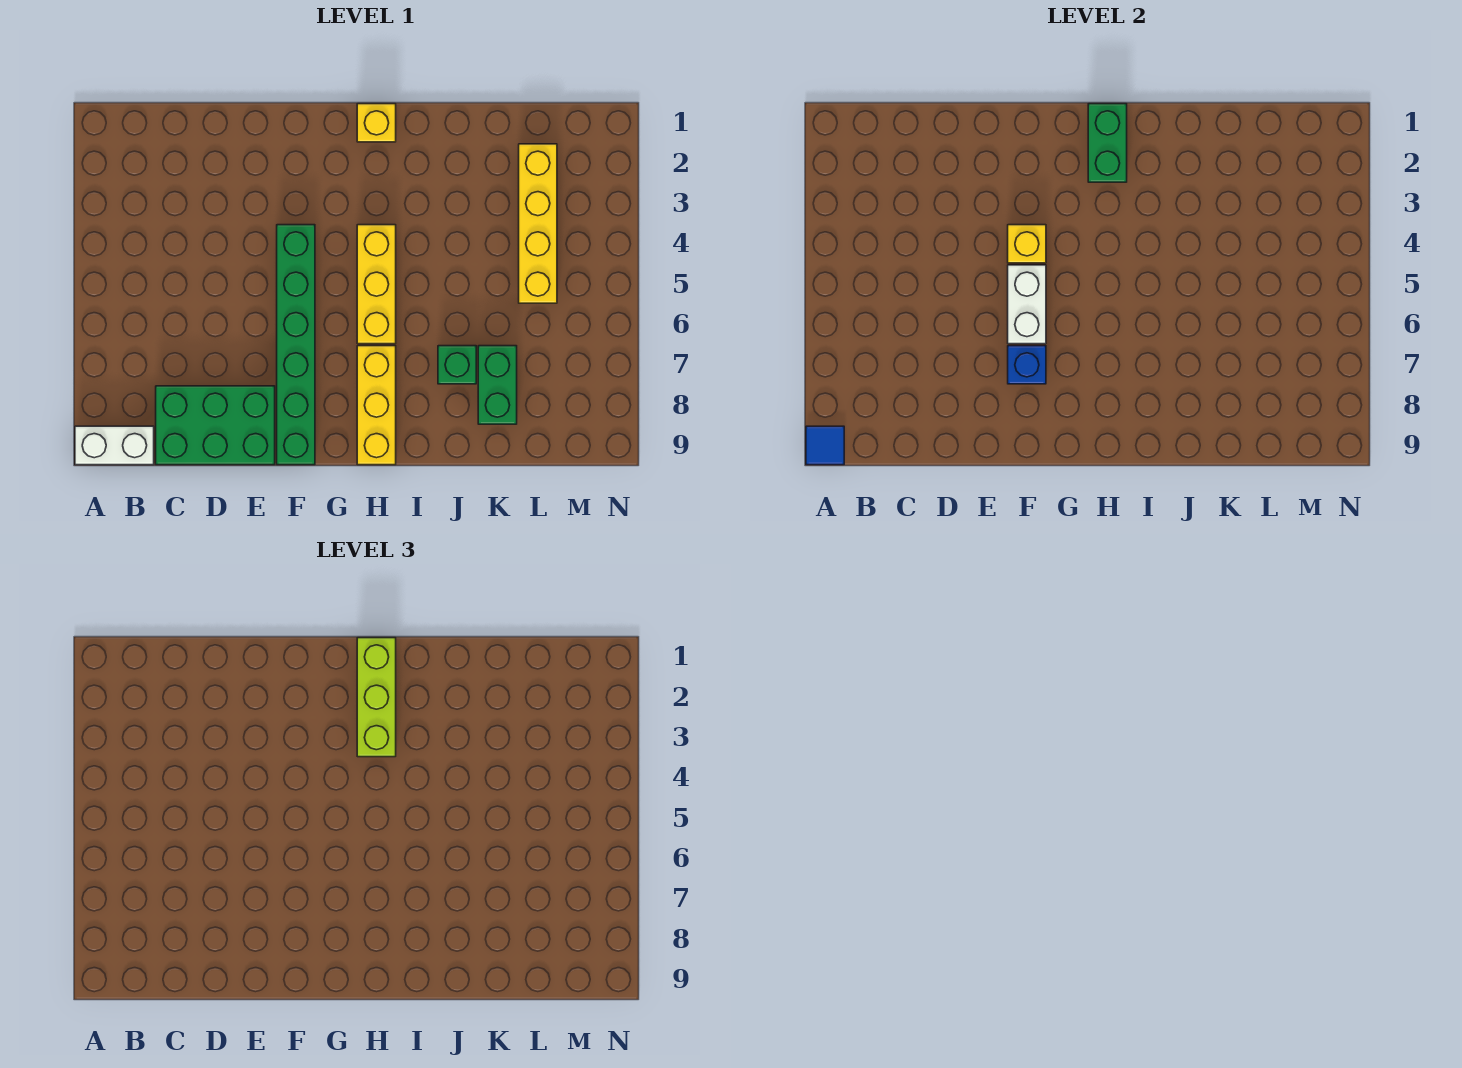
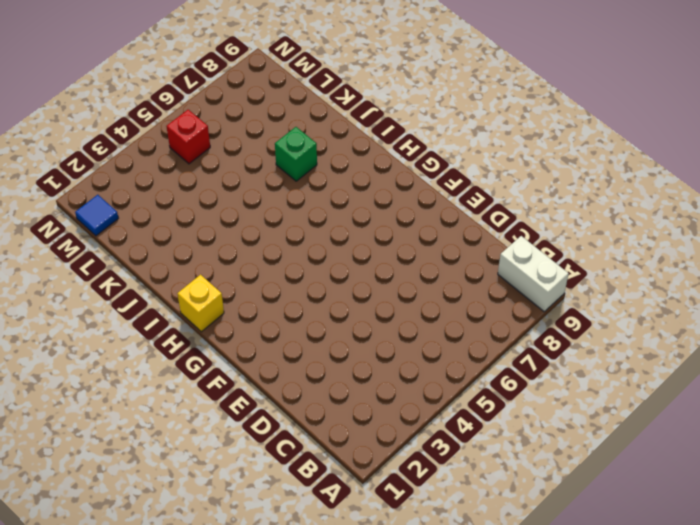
blue 1x1 tile [75,195,119,236] -> blue 1x1 tile moved to [806,426,844,465]
red 1x1 brick [166,110,210,164] -> none
none -> green 2x3 brick [156,386,275,465]
none -> green 1x6 brick [277,225,315,465]
none -> yellow 1x3 brick [357,225,396,344]

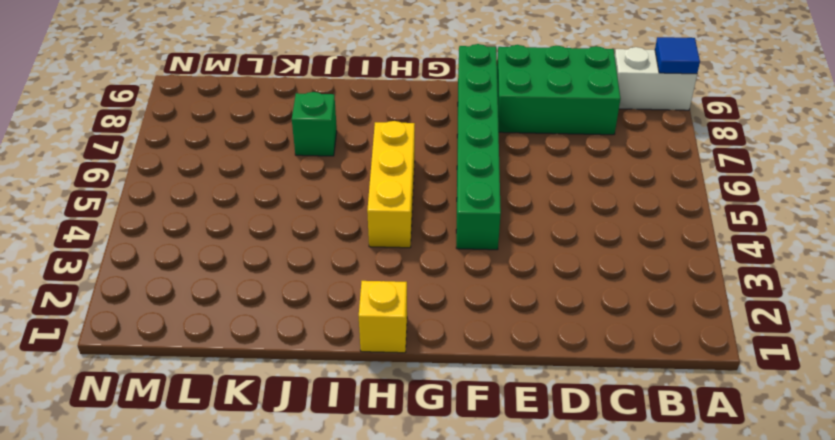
none -> yellow 1x3 brick [357,346,396,465]
none -> green 1x2 brick [478,346,517,424]
none -> yellow 1x4 brick [519,144,557,303]

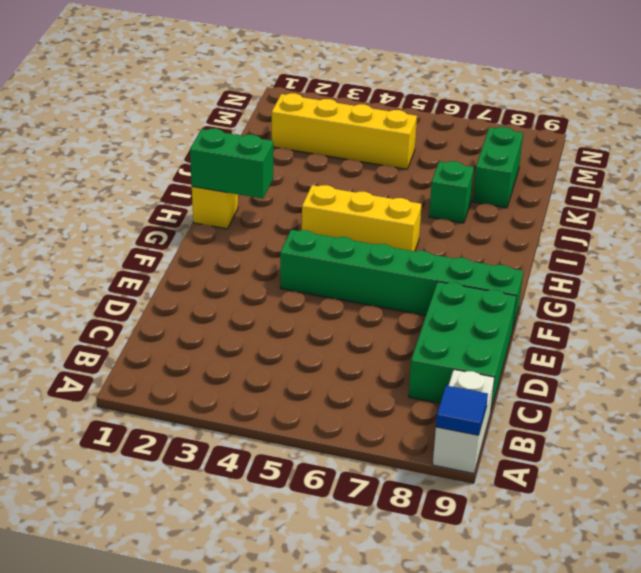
green 1x2 brick [473,127,523,208] -> green 1x2 brick turned to [478,346,517,424]
none -> yellow 1x3 brick [357,346,396,465]
none -> yellow 1x1 brick [1008,225,1046,263]
none -> white 1x2 brick [1008,265,1046,344]

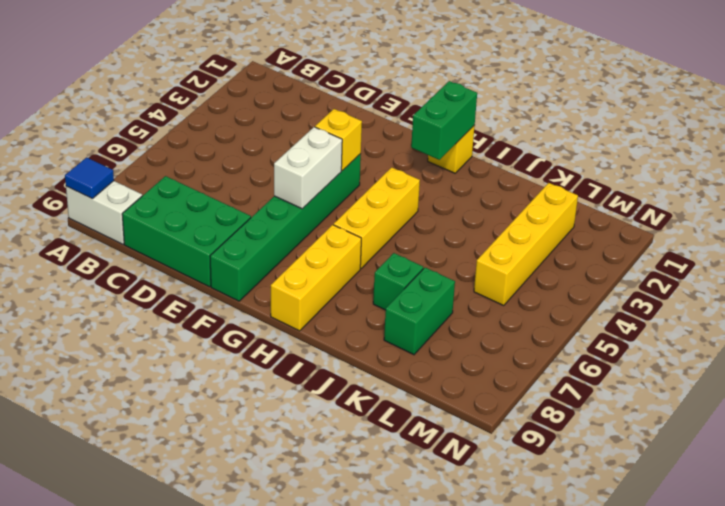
none -> blue 1x1 brick [1008,346,1046,384]
none -> lime 1x3 brick [357,638,396,757]

